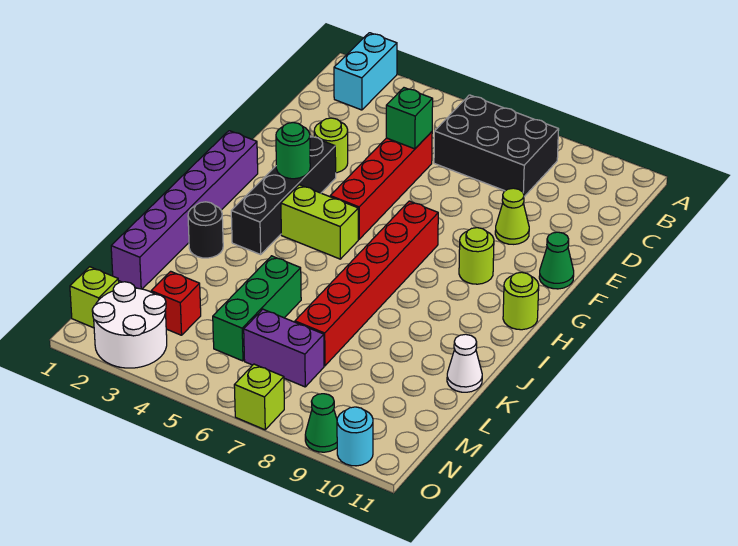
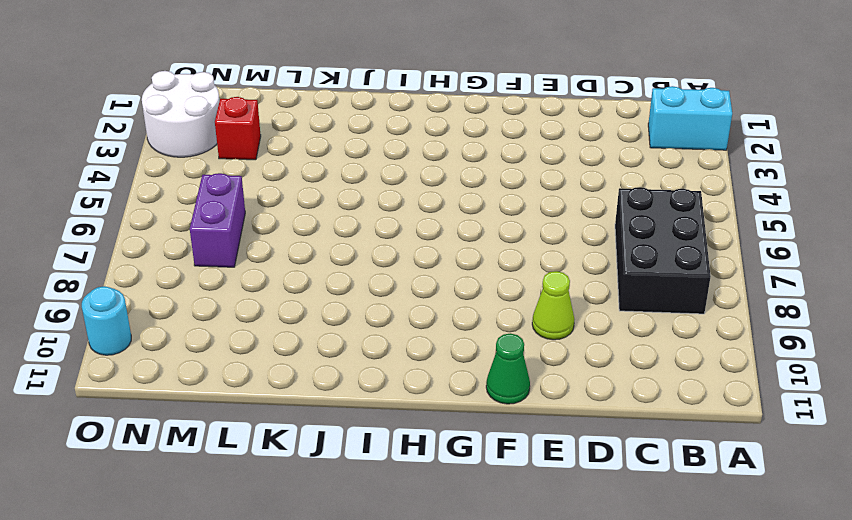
none -> red 1x4 brick [330,132,432,239]
none -> lime 1x1 round brick [314,118,348,173]
none -> black 1x4 brick [231,136,336,254]

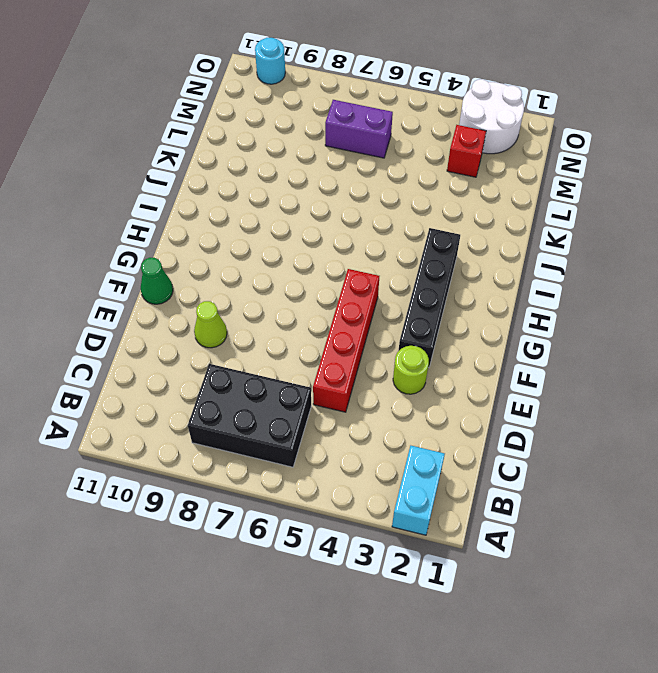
none -> purple 1x6 brick [111,131,258,289]
none -> red 1x6 brick [295,201,438,366]
none -> lime 1x1 round brick [459,228,494,284]

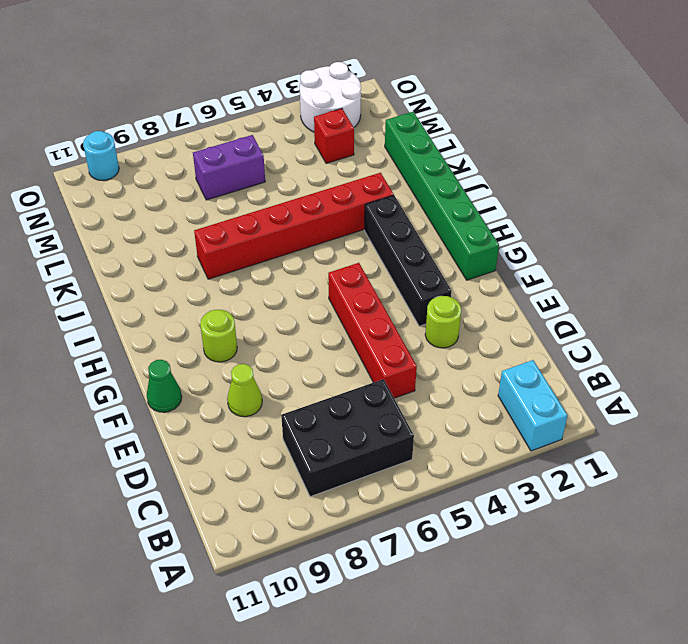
green 1x6 brick [385,112,499,280] -> purple 1x6 brick [111,131,258,289]
red 1x6 brick [194,173,394,279] -> red 1x6 brick turned to [295,201,438,366]
none -> lime 1x2 brick [281,185,358,259]
none -> lime 1x1 round brick [503,272,539,330]
none -> black 1x1 round brick [188,202,223,258]

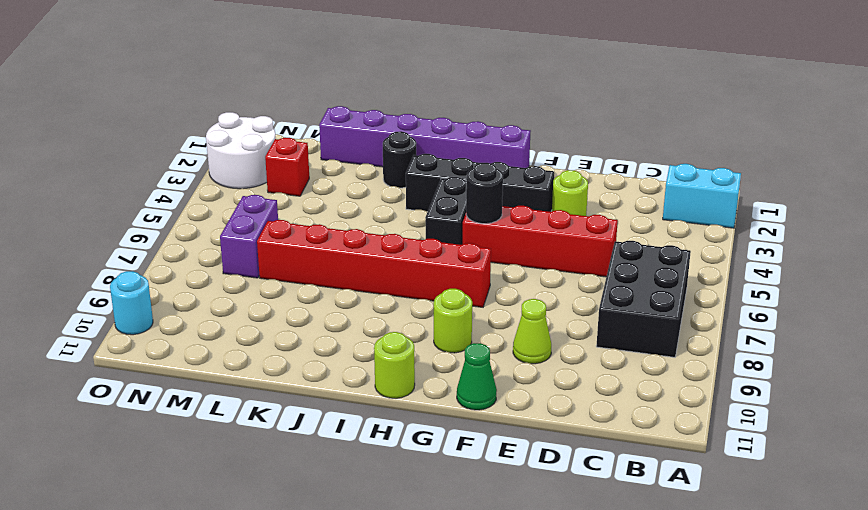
black 1x1 round brick [466,163,503,224] -> none
black 1x2 brick [425,177,467,245] -> lime 1x2 brick [281,185,358,259]
none -> green 1x3 brick [213,256,301,361]
none -> white 1x1 cone [447,334,482,392]
none -> lime 1x1 brick [70,267,119,328]

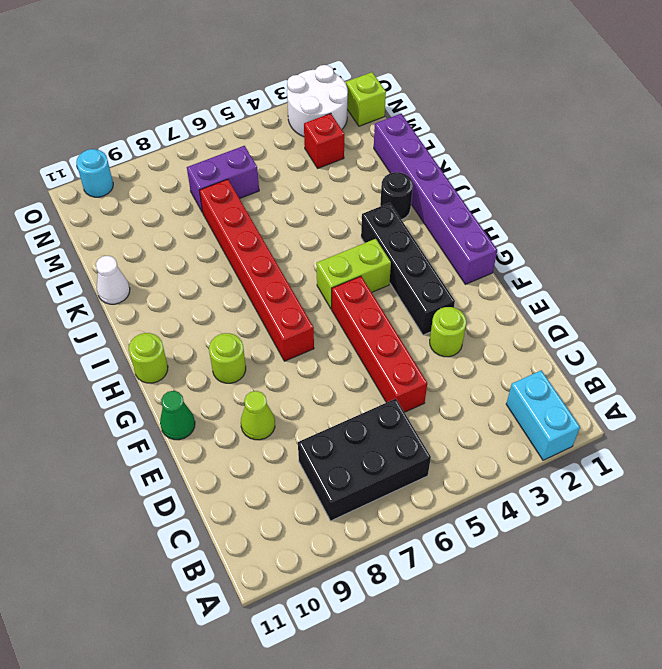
none -> green 1x3 brick [213,256,301,361]
none -> lime 1x1 brick [234,364,284,430]
none -> green 1x1 cone [305,394,337,452]

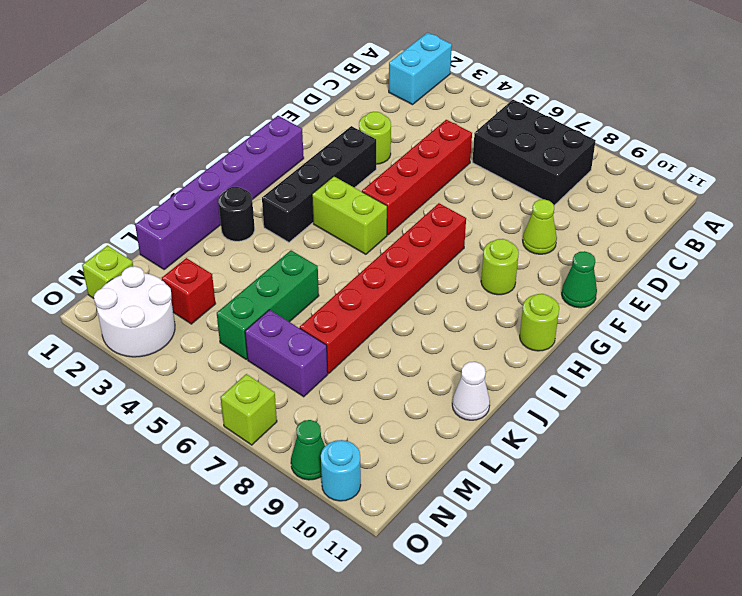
none -> green 1x1 brick [386,88,433,149]
none -> green 1x1 round brick [276,123,310,179]

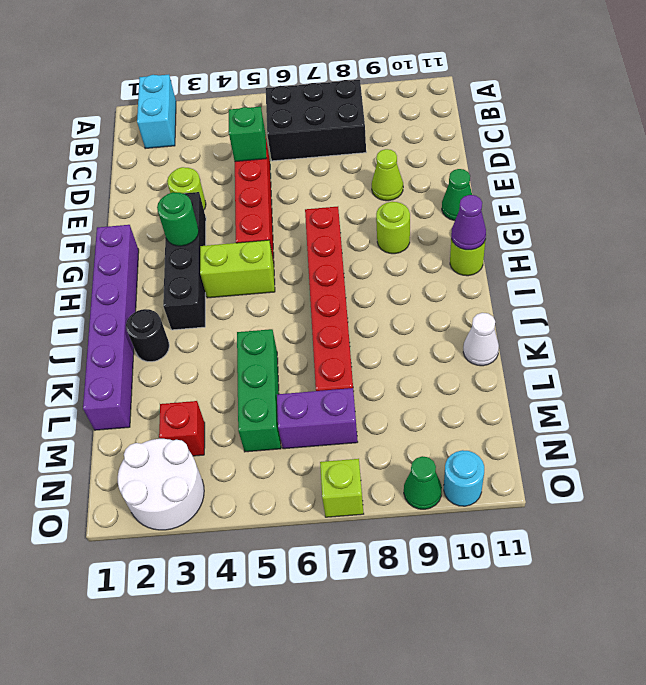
purple 1x1 cone [451,195,486,250] -> none
none -> lime 1x1 brick [70,267,119,328]

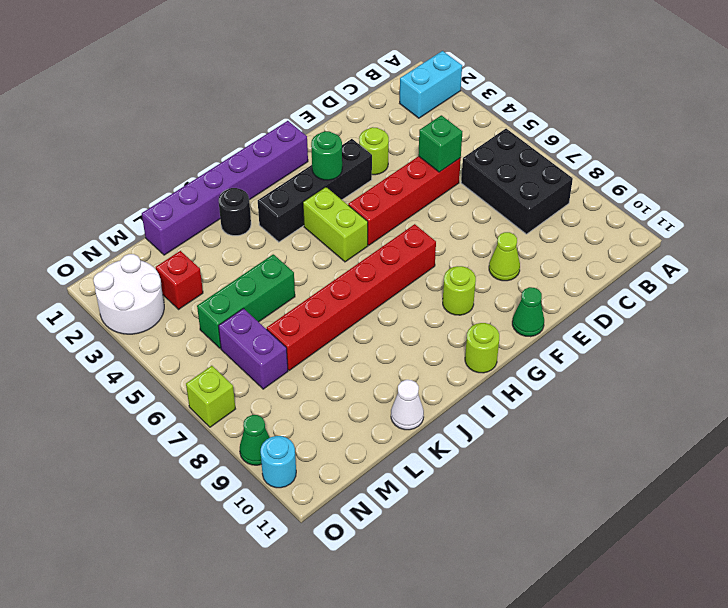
none -> lime 1x1 brick [70,267,119,328]

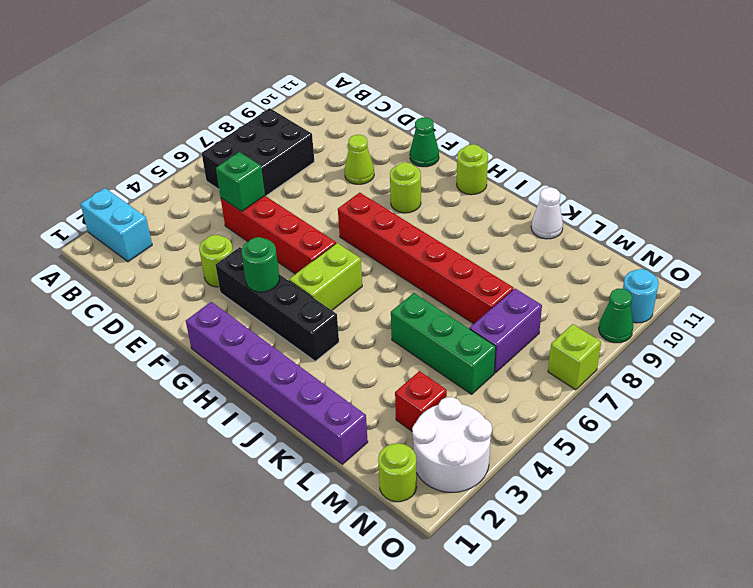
lime 1x1 round brick [378,443,417,502] -> lime 1x1 brick [70,267,119,328]
none -> black 1x1 round brick [188,202,223,258]

